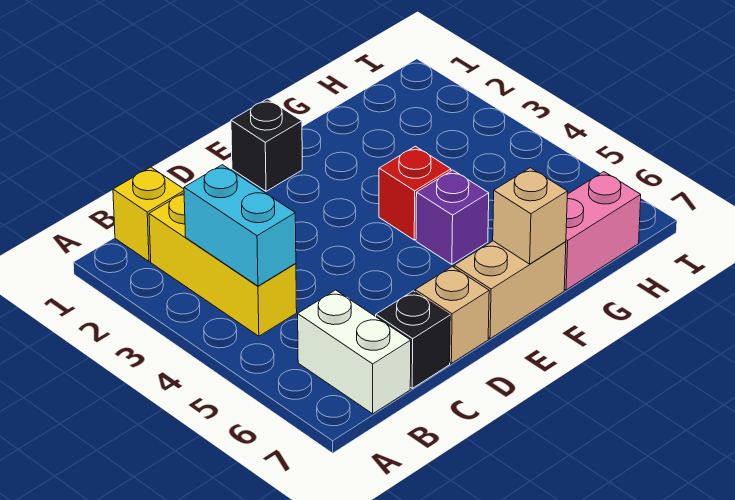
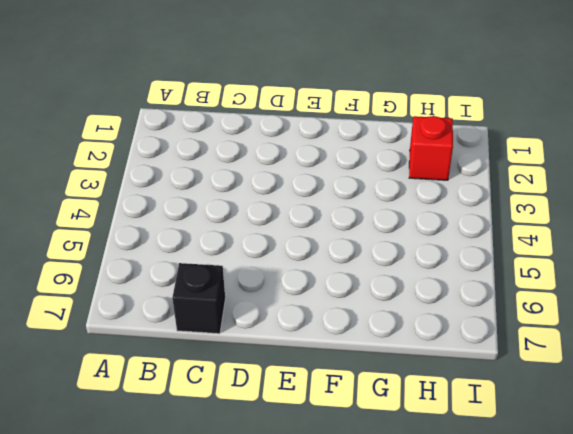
red 1x1 brick [409,116,453,180] -> red 1x1 brick moved to [379,146,451,240]
none -> yellow 1x1 brick [113,167,184,261]
none -> yellow 1x3 brick [149,193,297,336]
none -> white 1x2 brick [298,290,411,414]

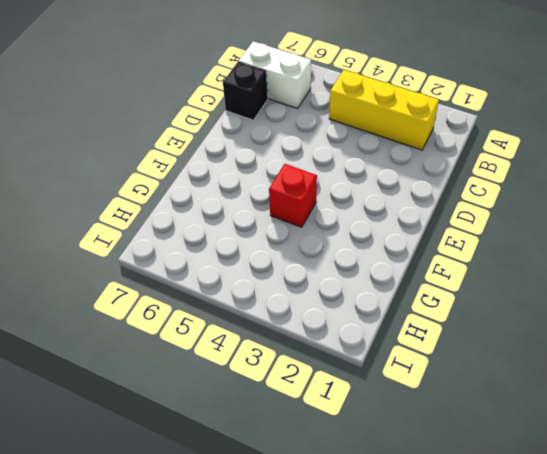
none -> yellow 1x1 brick [113,167,184,261]
none -> tan 1x1 brick [415,266,489,363]
none -> black 1x1 brick [231,99,302,191]

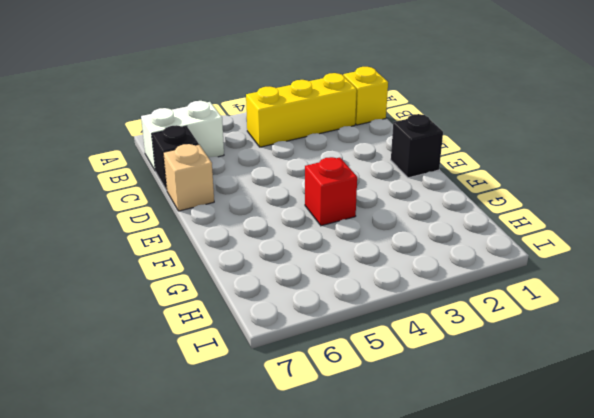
none -> tan 1x2 brick [454,241,566,339]
none -> purple 1x1 brick [416,170,489,264]
none -> pink 1x2 brick [564,172,641,290]

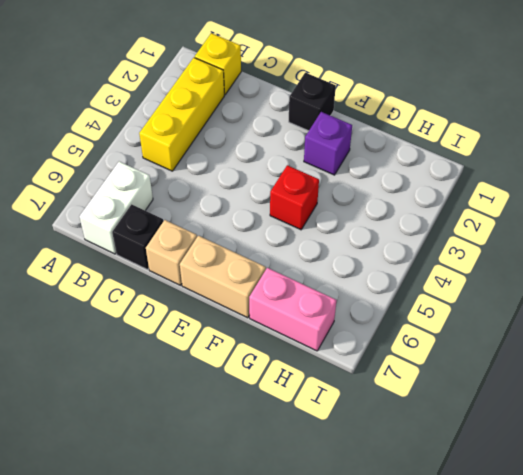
purple 1x1 brick [304,112,352,175] -> purple 1x1 brick moved to [416,170,489,264]
none -> cyan 1x2 brick [184,165,296,286]
none -> tan 1x1 brick [493,168,568,264]

